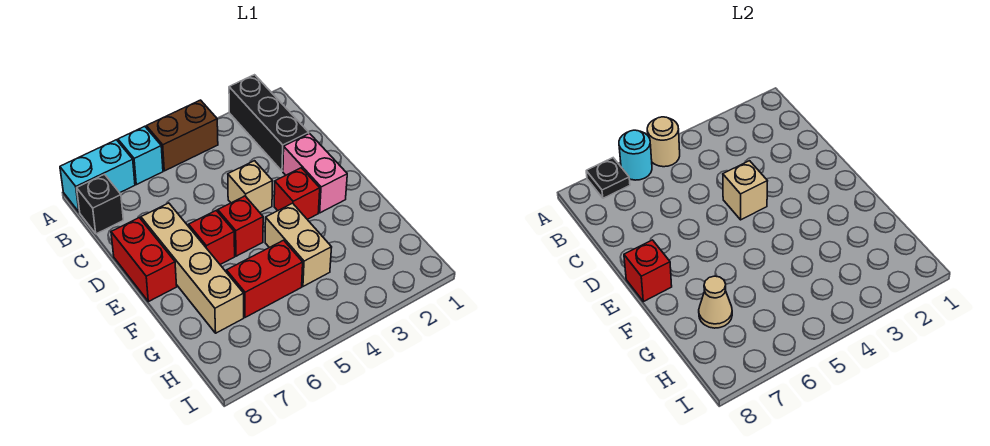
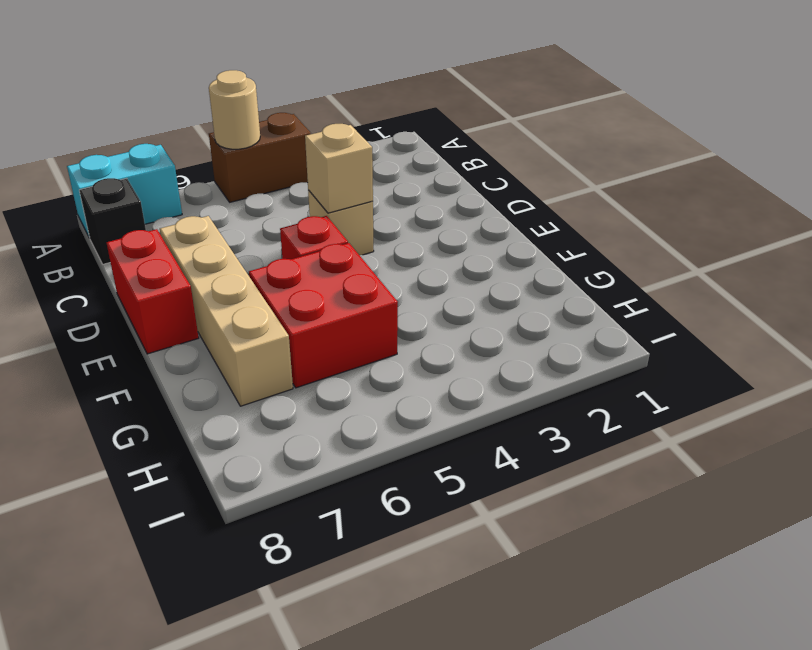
red 2x2 brick [249,243,398,388] -> red 1x2 brick [226,240,303,317]
none -> black 1x3 brick [229,75,309,171]
none -> cyan 1x1 brick [118,126,163,185]
none -> pink 1x2 brick [283,134,347,213]

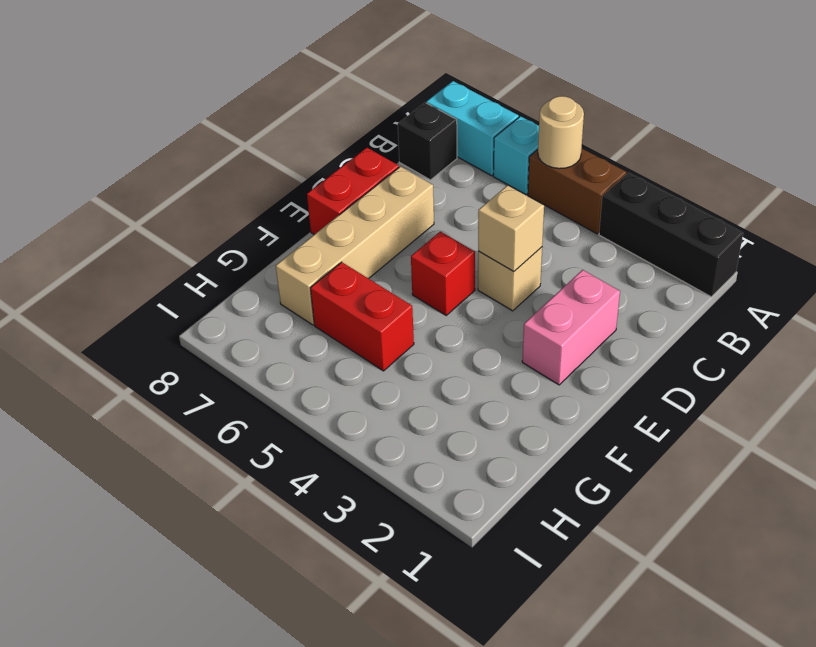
black 1x3 brick [599,173,743,297] -> black 1x3 brick turned to [229,75,309,171]
none -> red 1x1 brick [274,168,320,219]
none -> red 1x1 brick [189,211,235,264]
none -> tan 1x2 brick [265,203,332,286]

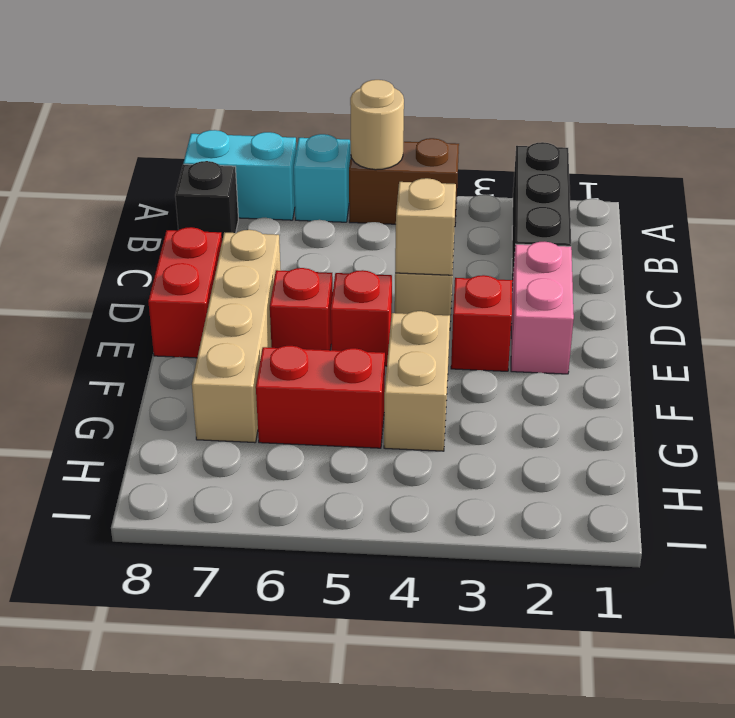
none -> cyan 1x1 round brick [619,130,652,180]
none -> black 1x1 plate [586,158,630,198]
none -> red 1x1 brick [624,240,672,302]

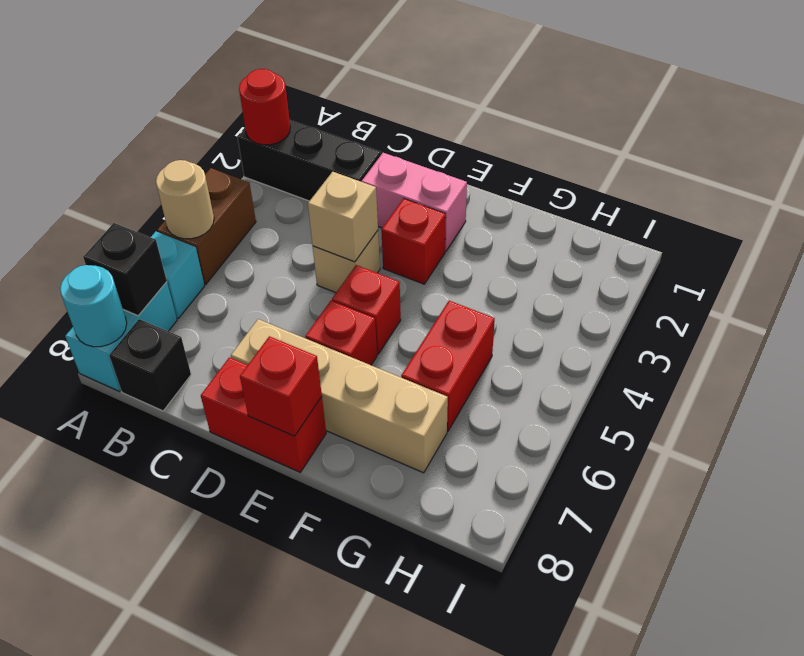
red 1x1 round brick [239,69,290,145] -> none
black 1x1 brick [83,223,167,316] -> black 1x1 plate [586,158,630,198]
cyan 1x1 round brick [60,265,127,347] -> cyan 1x1 round brick moved to [619,130,652,180]
none -> tan 1x2 brick [265,203,332,286]
none -> tan 1x1 cone [699,276,732,328]

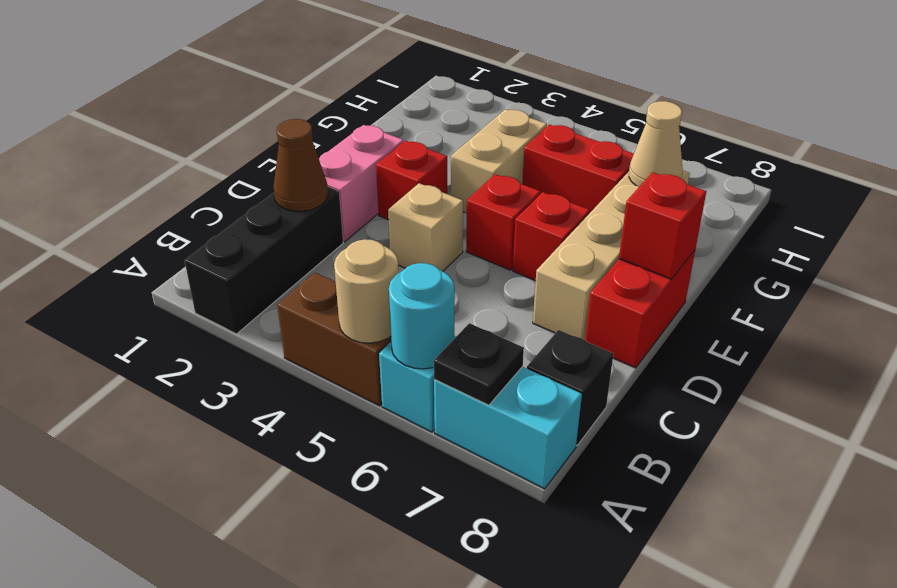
brown 1x1 cone [273,119,328,211] -> none
none -> tan 1x1 brick [723,161,767,220]

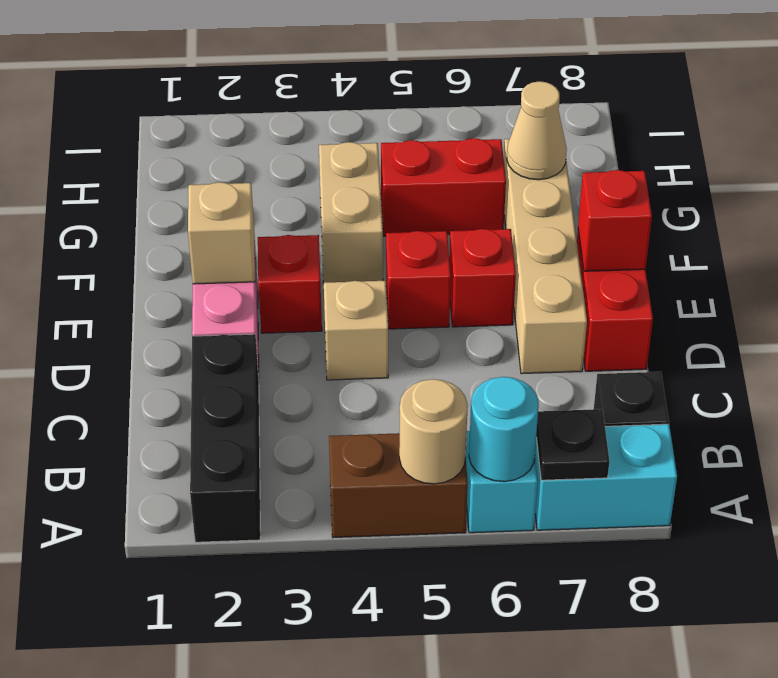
tan 1x1 brick [188,182,255,284] -> tan 1x1 brick moved to [723,161,767,220]

